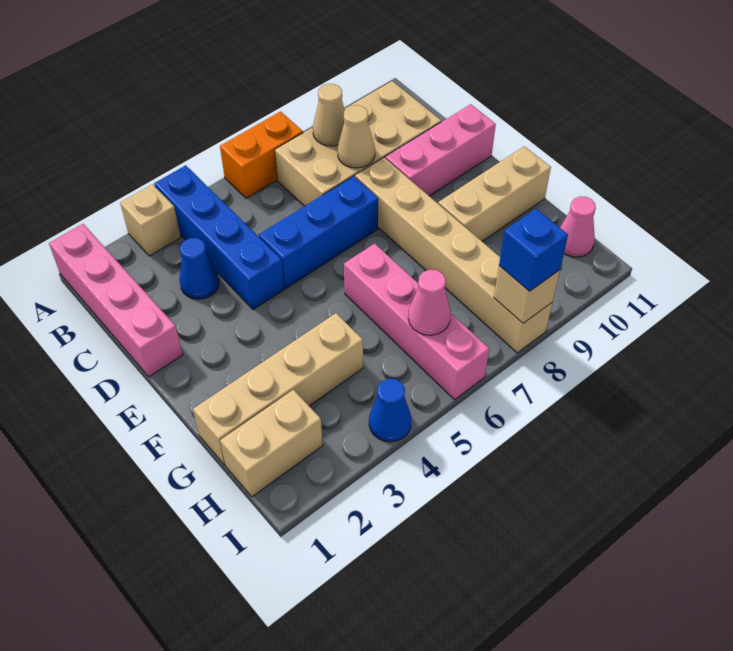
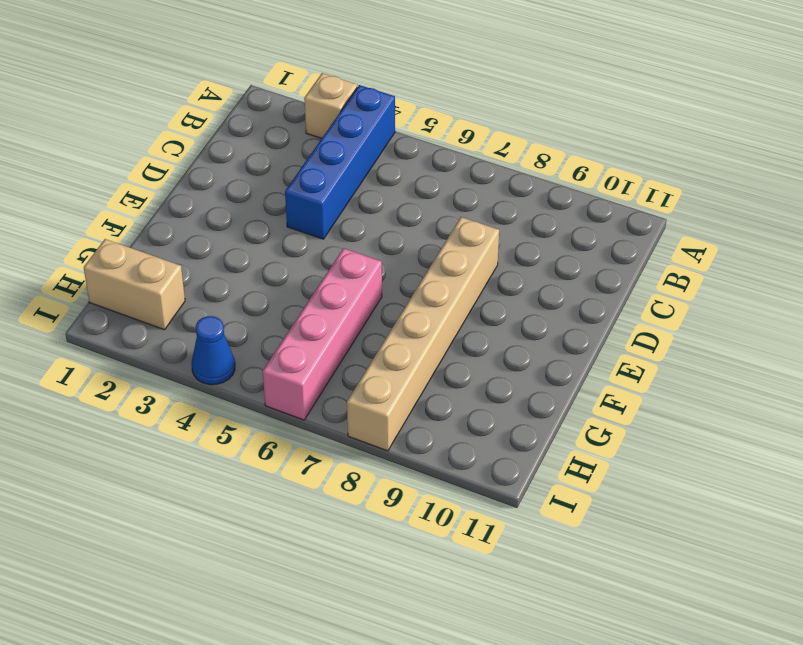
none -> pink 1x4 brick [49,224,183,377]
none -> orange 1x2 brick [220,112,303,198]
none -> tan 2x4 brick [275,81,441,206]

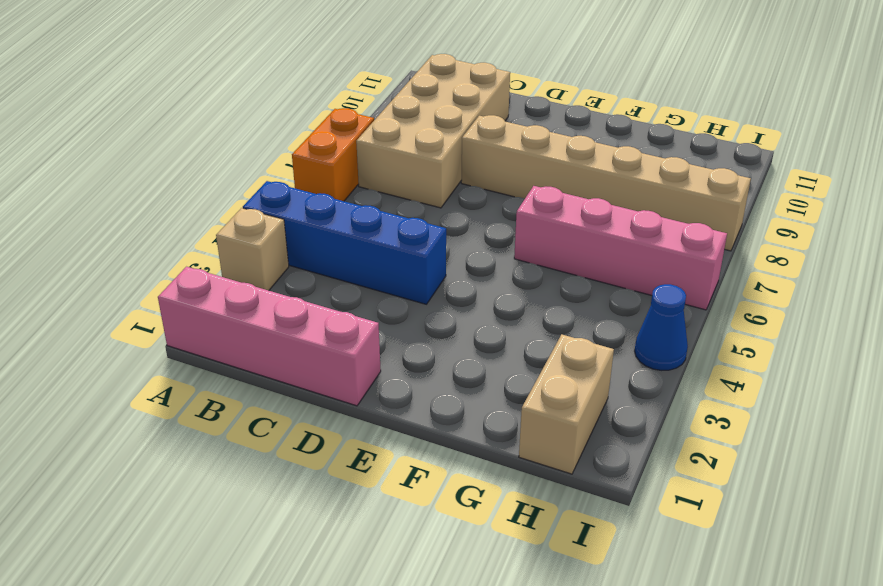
none -> blue 1x1 cone [179,238,219,299]
none -> blue 1x3 brick [259,176,378,288]
none -> pink 1x3 brick [385,104,496,196]

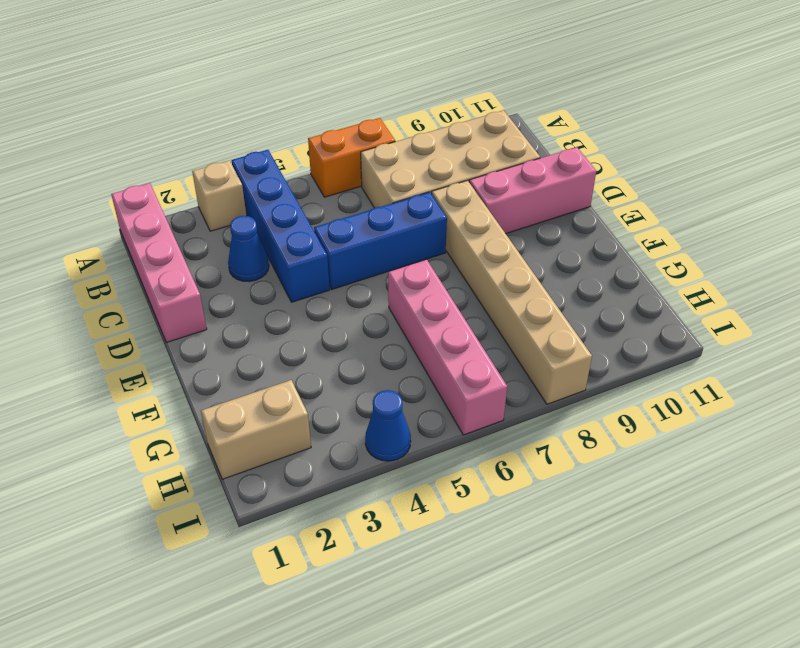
none -> tan 1x3 brick [438,146,551,241]
none -> tan 1x4 brick [193,313,363,465]
none -> pink 1x1 cone [560,196,596,257]

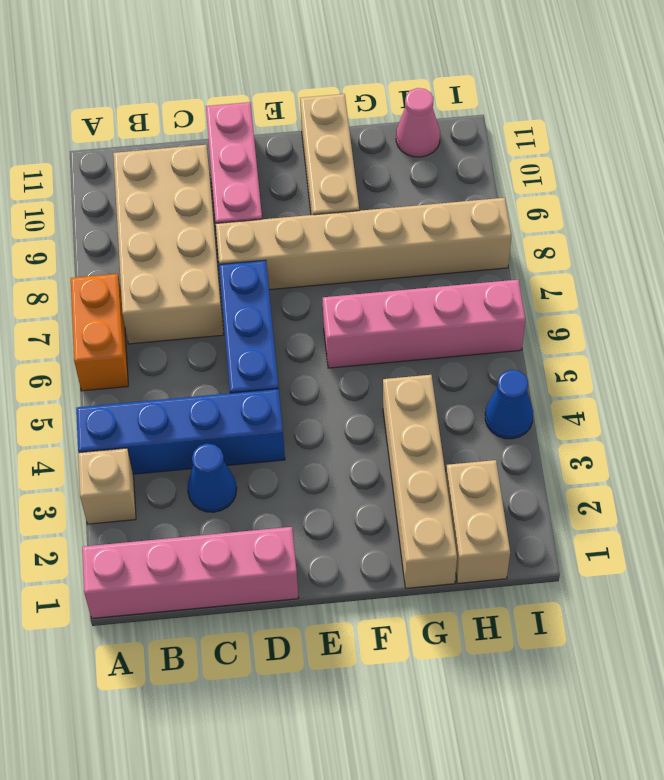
none -> tan 1x1 cone [313,84,345,146]
none -> tan 1x1 cone [337,105,375,168]
none -> pink 1x1 cone [408,270,451,335]

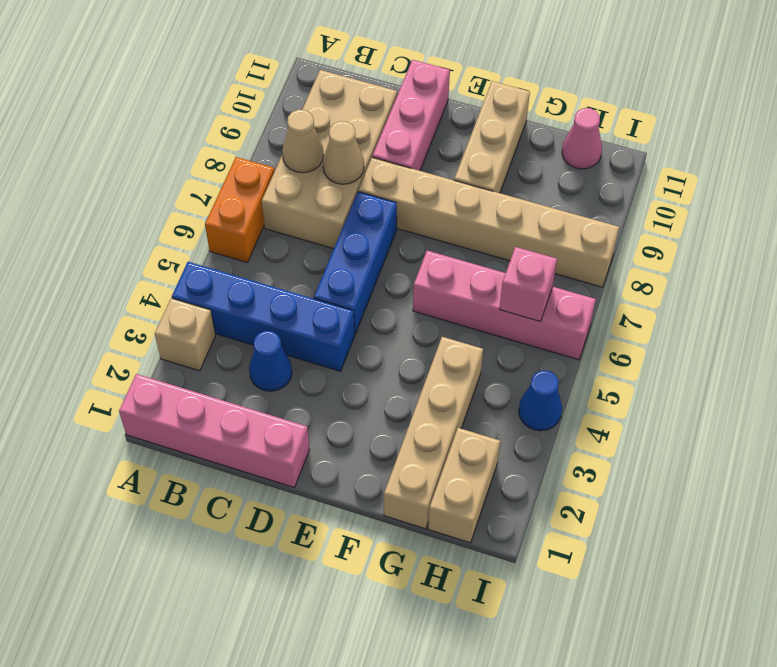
pink 1x1 brick [499,247,557,321] -> pink 1x1 cone [408,270,451,335]
none -> tan 1x1 brick [494,266,560,323]
none -> blue 1x1 brick [499,209,568,291]

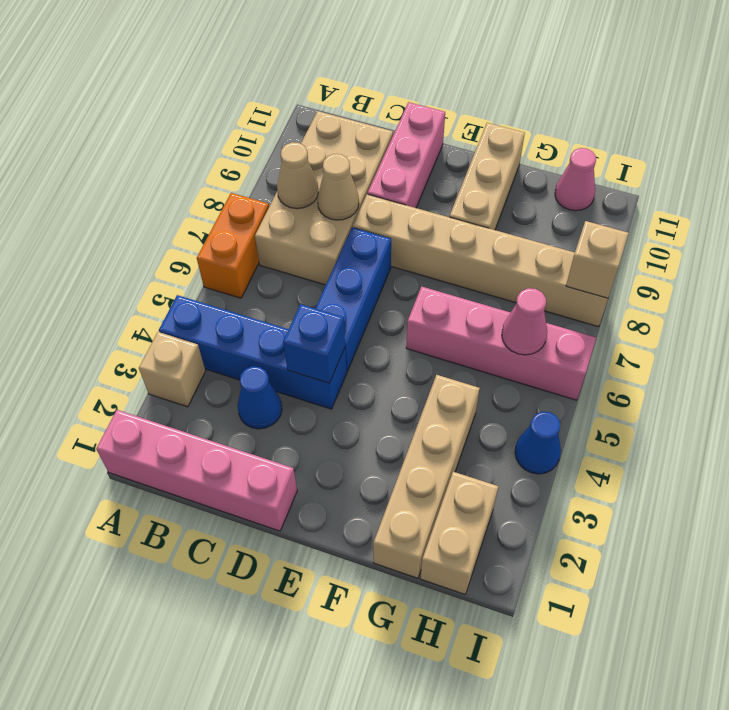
blue 1x1 brick [283,304,345,383] -> blue 1x1 brick moved to [499,209,568,291]

